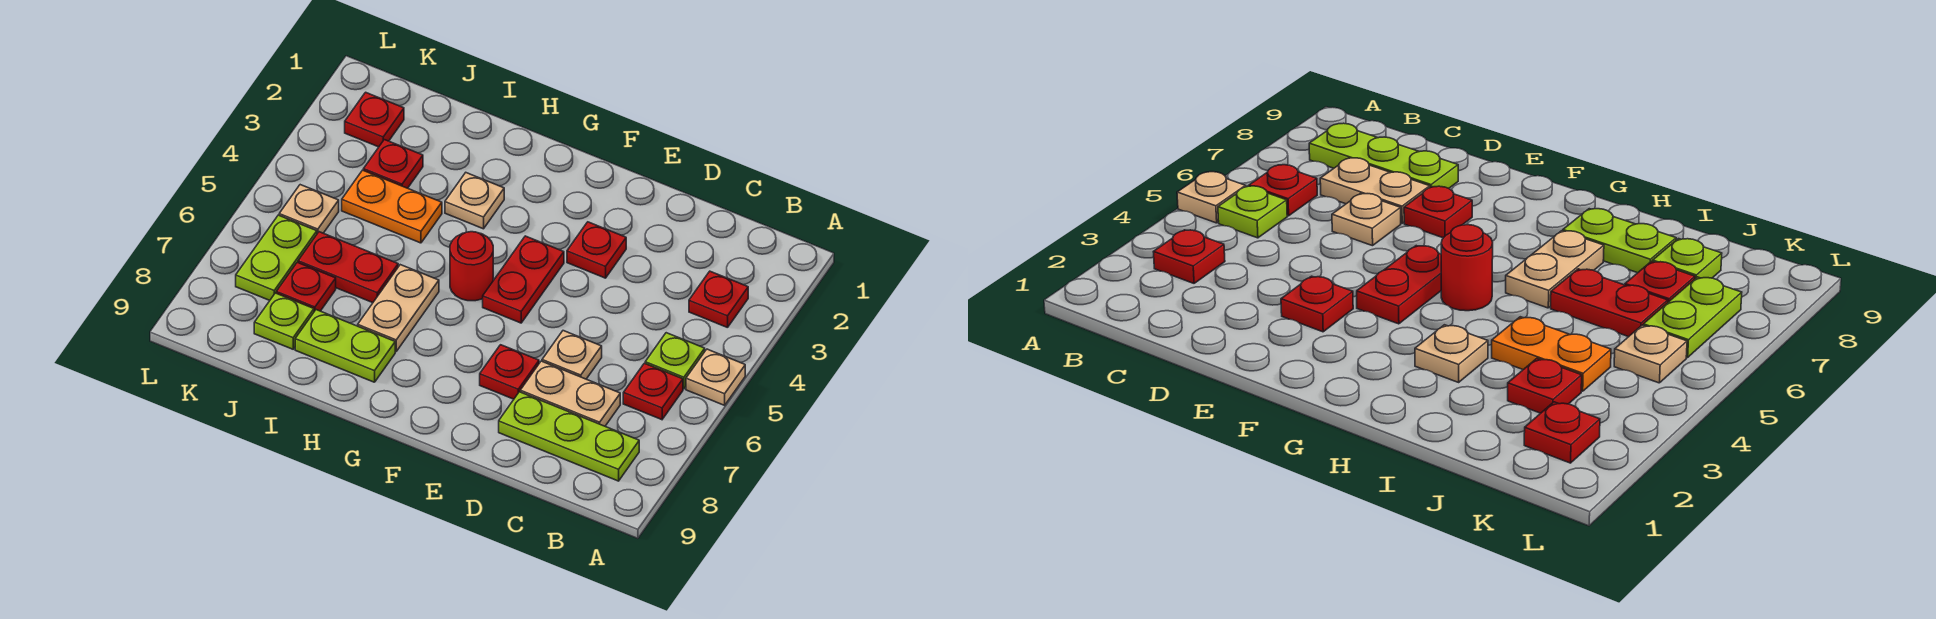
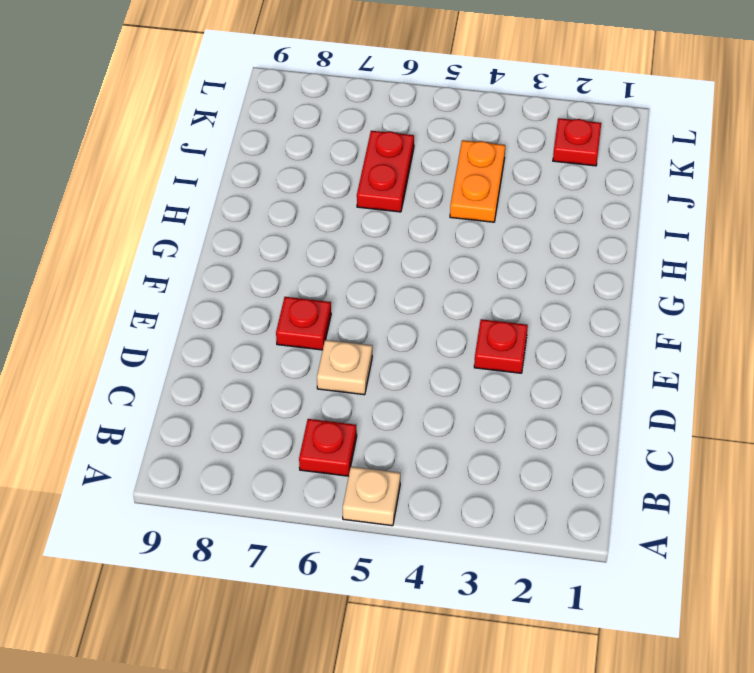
none -> red 1x1 plate [689,271,748,328]
none -> lime 1x1 plate [645,333,705,389]
none -> lime 1x3 plate [499,392,639,481]

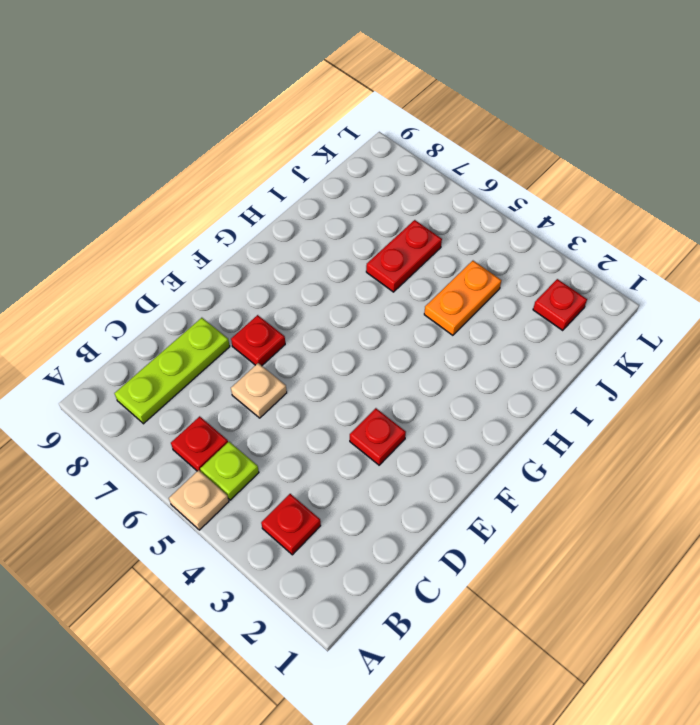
none -> tan 1x2 plate [520,361,620,426]
none -> red 1x2 plate [483,236,564,323]
none -> red 1x1 round brick [450,232,493,301]

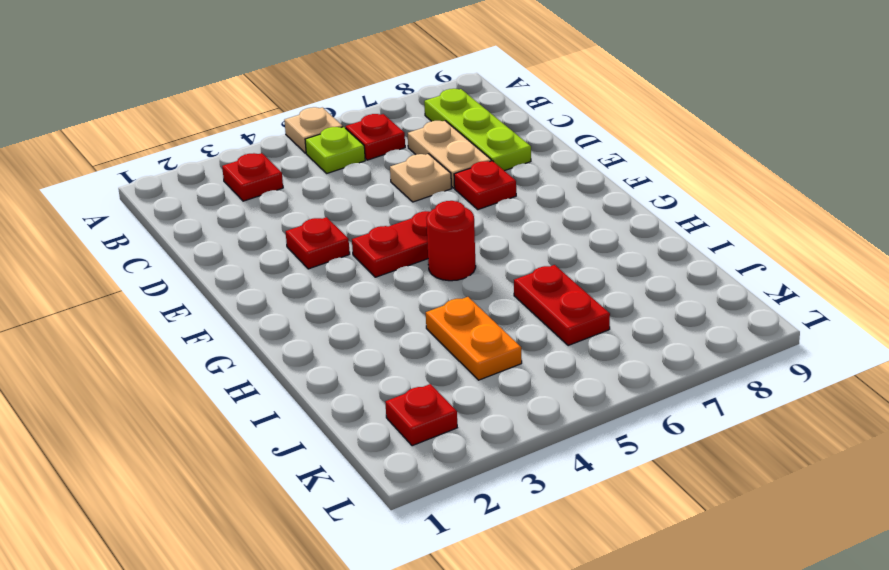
none -> tan 1x1 plate [445,173,504,229]
none -> tan 1x2 plate [358,265,439,351]
none -> lime 1x2 plate [295,310,395,382]

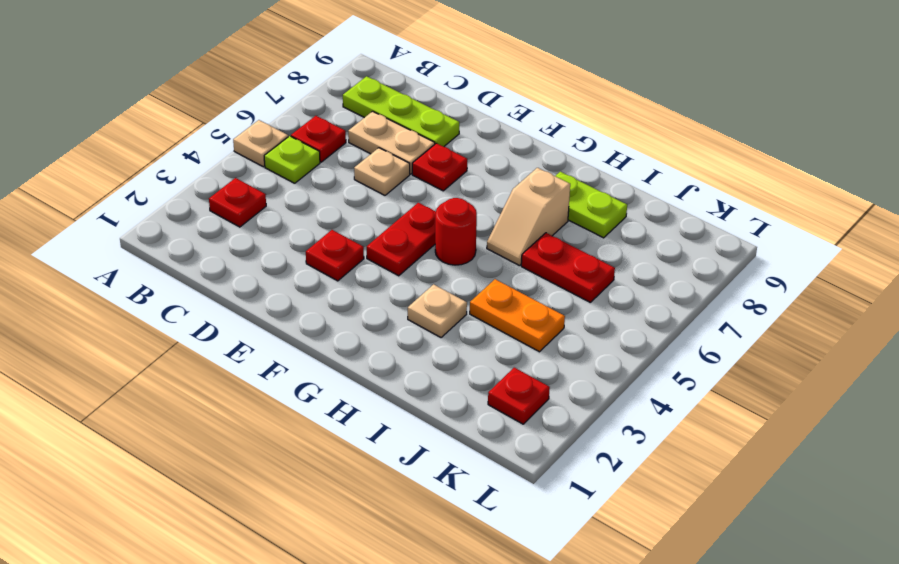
tan 1x2 slope [487,168,570,266] -> tan 1x2 plate [358,265,439,351]
none -> red 1x1 plate [363,140,423,188]
none -> red 1x1 plate [276,262,336,311]
none -> lime 1x1 plate [254,293,314,349]

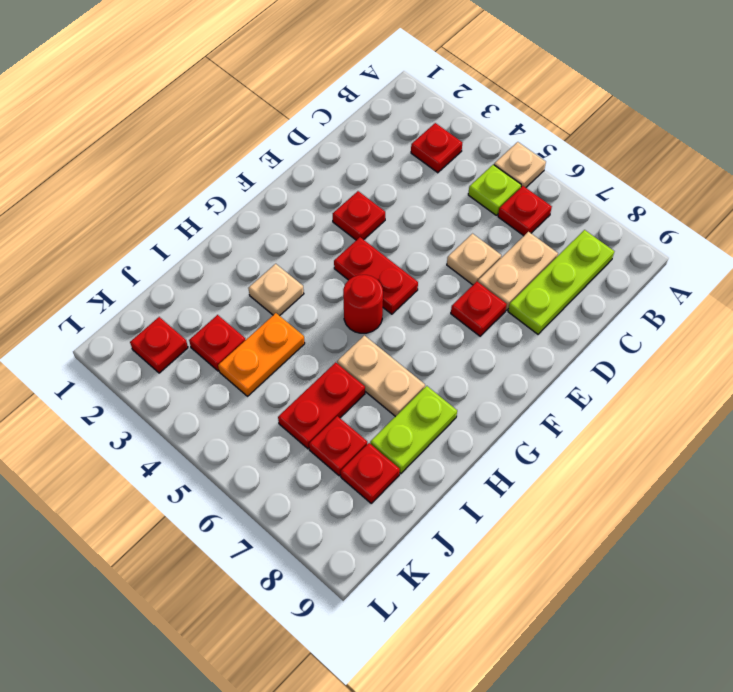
red 1x1 plate [341,443,400,503] -> lime 1x1 plate [254,293,314,349]
none -> tan 1x1 plate [279,185,339,233]
none -> lime 1x2 plate [236,215,317,300]

